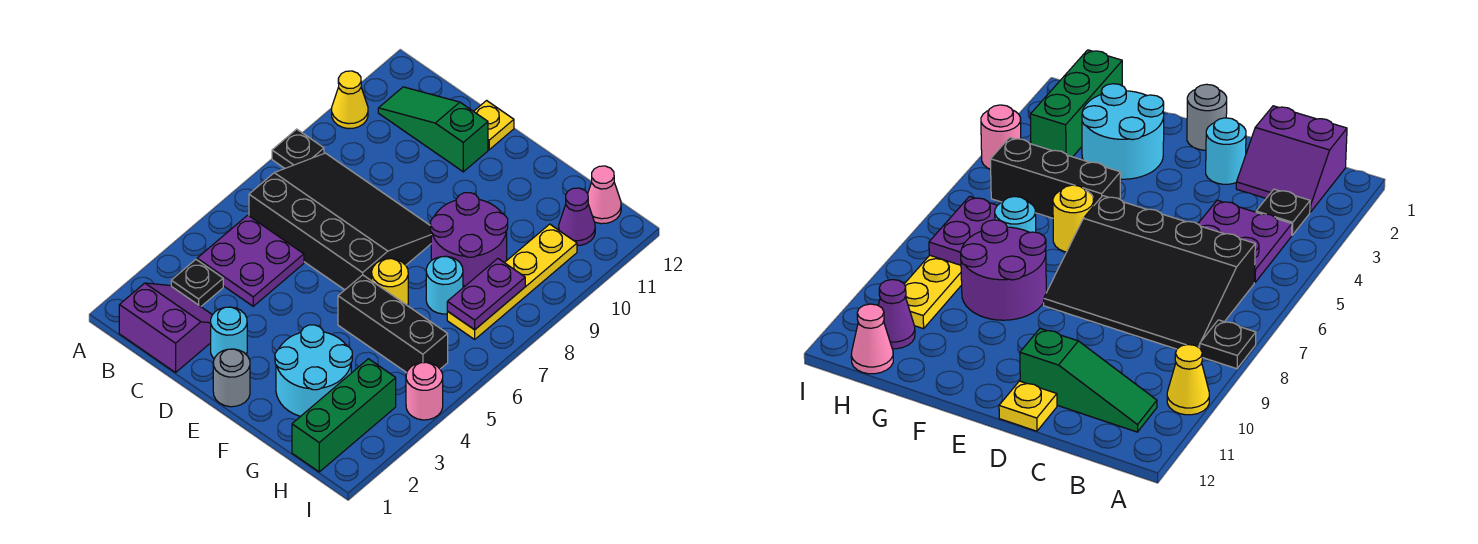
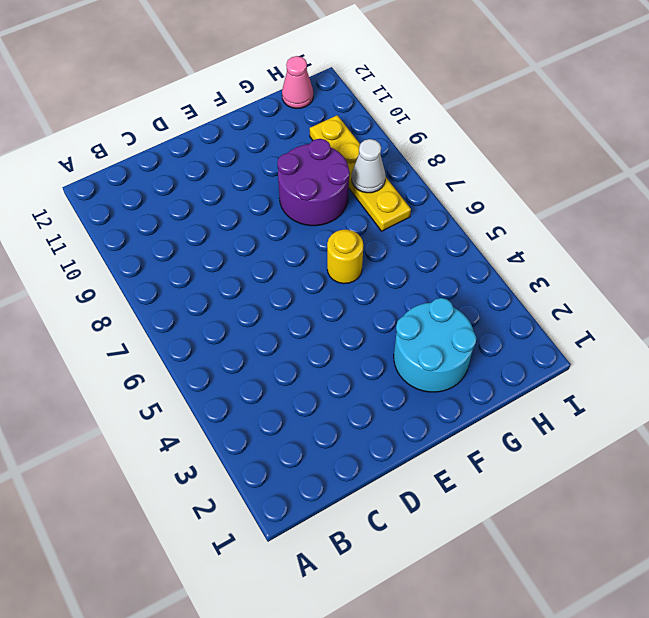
white 1x1 cone [352,139,386,193] -> purple 1x2 plate [447,259,525,330]
none -> black 1x1 plate [272,129,324,168]
none -> yellow 1x1 cone [332,71,368,129]
none -> purple 2x2 slope [119,283,212,373]

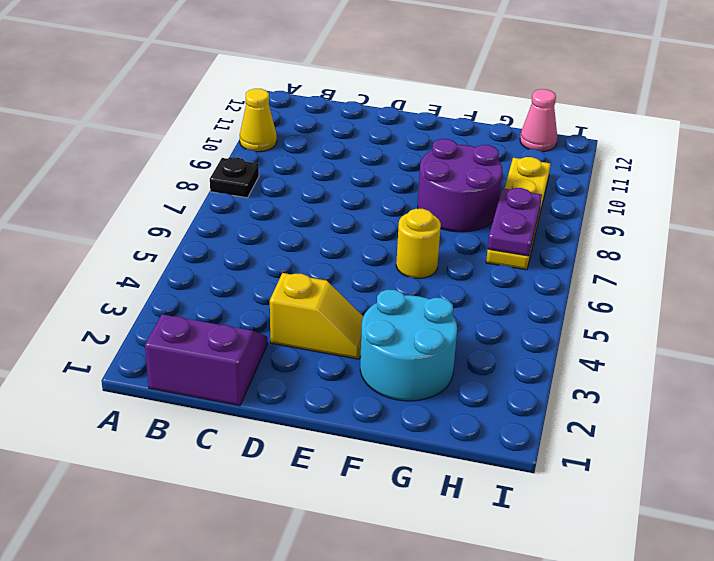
yellow 1x2 slope [270,273,363,359] -> none
none -> black 1x1 plate [171,260,223,307]
none -> purple 2x2 plate [197,215,304,306]
none -> black 3x4 slope [249,153,431,290]

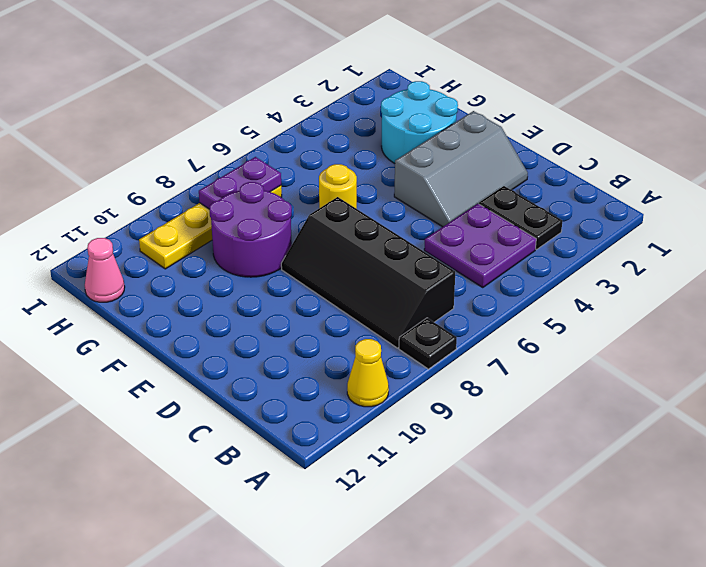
black 1x2 plate [479,186,562,249] -> black 1x1 plate [171,260,223,307]
black 2x4 slope [281,197,455,348] -> black 3x4 slope [249,153,431,290]
grey 2x3 slope [394,111,528,227] -> cyan 1x1 round brick [211,307,247,359]
none -> purple 2x2 slope [119,283,212,373]
none -> green 1x3 slope [378,87,488,172]
none -> yellow 1x1 plate [474,101,514,150]

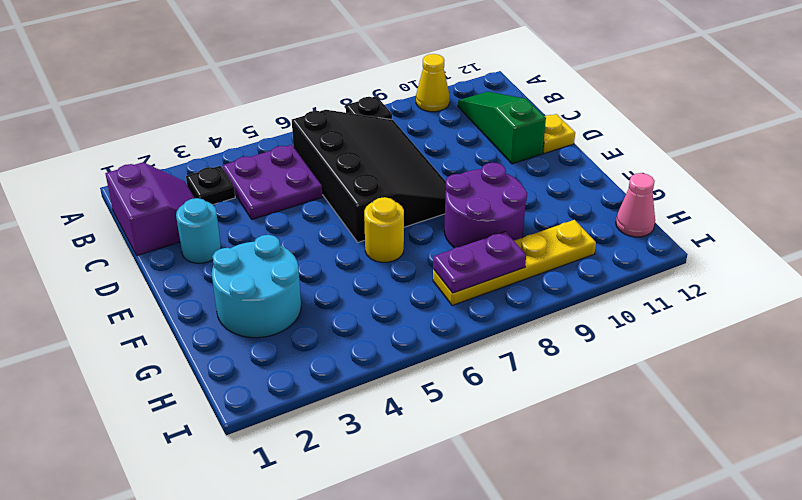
none -> grey 1x1 round brick [213,349,250,407]
none -> black 1x3 brick [338,275,448,373]
none -> cyan 1x1 round brick [426,256,463,314]

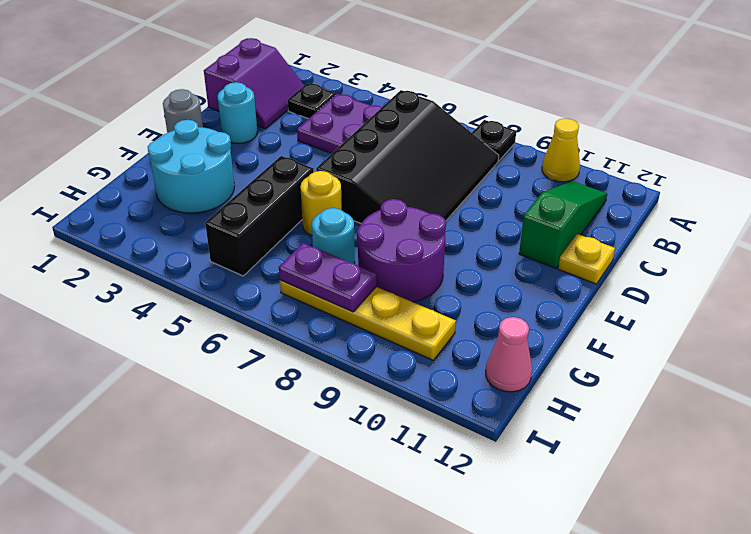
none -> green 1x3 brick [292,359,396,472]
none -> purple 1x1 cone [559,188,595,246]
none -> pink 1x1 round brick [406,362,443,420]

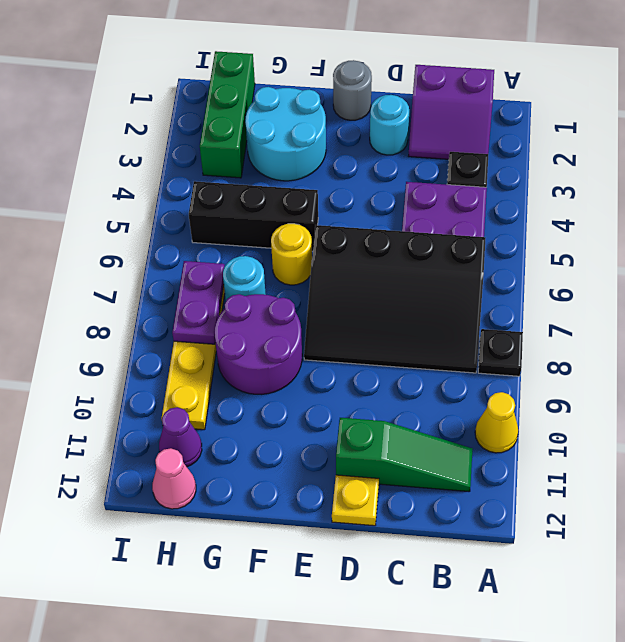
none -> pink 1x1 round brick [406,362,443,420]

